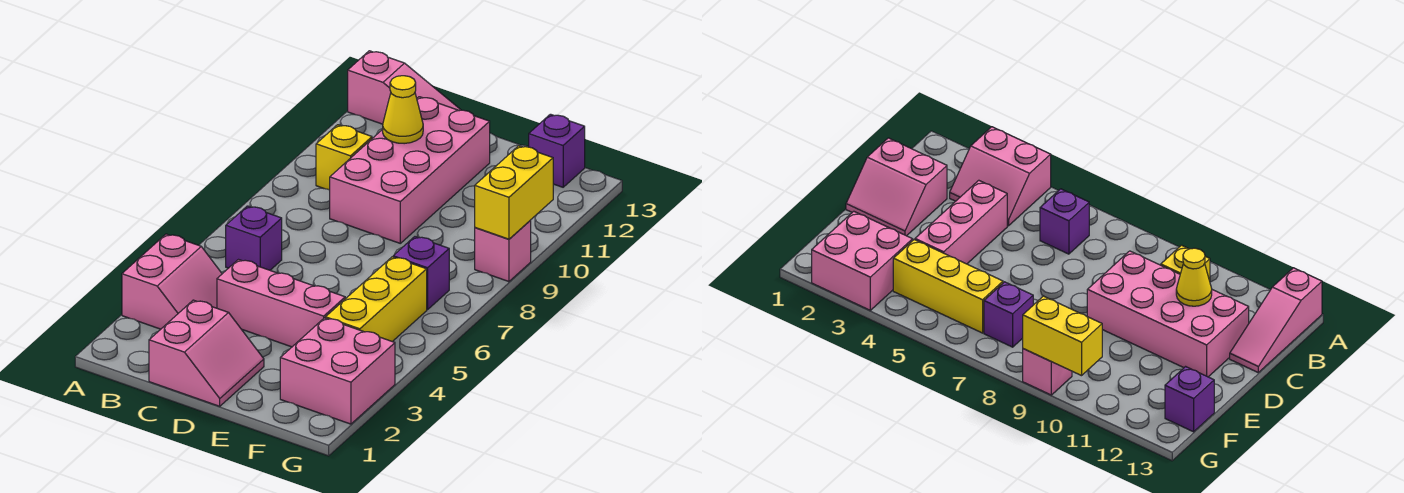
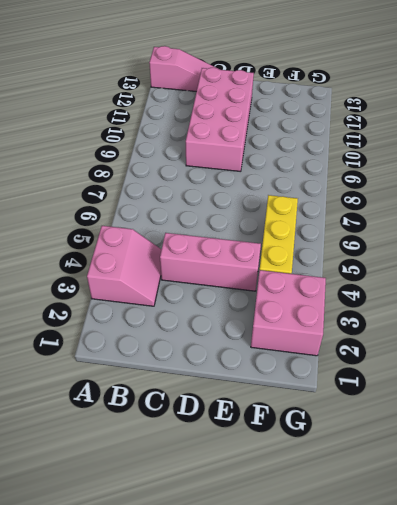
none -> purple 1x1 brick [226,206,282,270]
none -> yellow 1x1 brick [316,125,372,190]
none -> pink 2x2 slope [149,300,264,406]

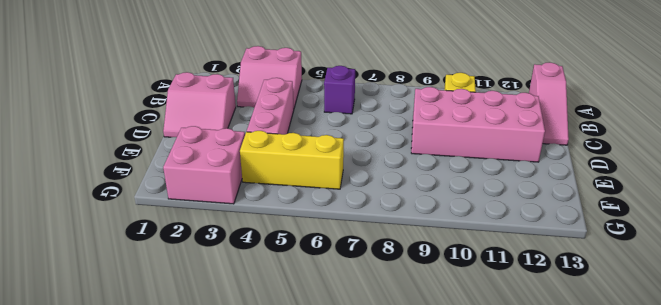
none -> purple 1x1 brick [393,237,449,310]
none -> purple 1x1 brick [529,114,585,187]
none -> pink 1x1 brick [475,221,531,282]

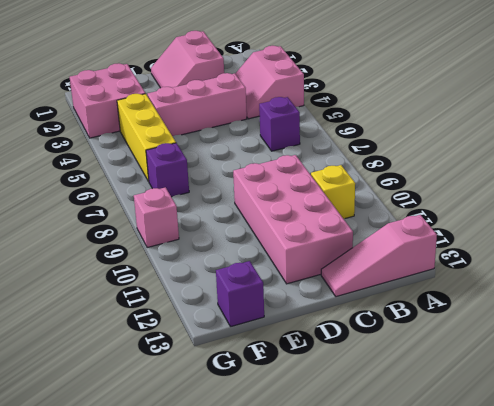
none -> yellow 1x1 cone [383,76,423,144]
none -> yellow 1x2 brick [475,146,553,239]

